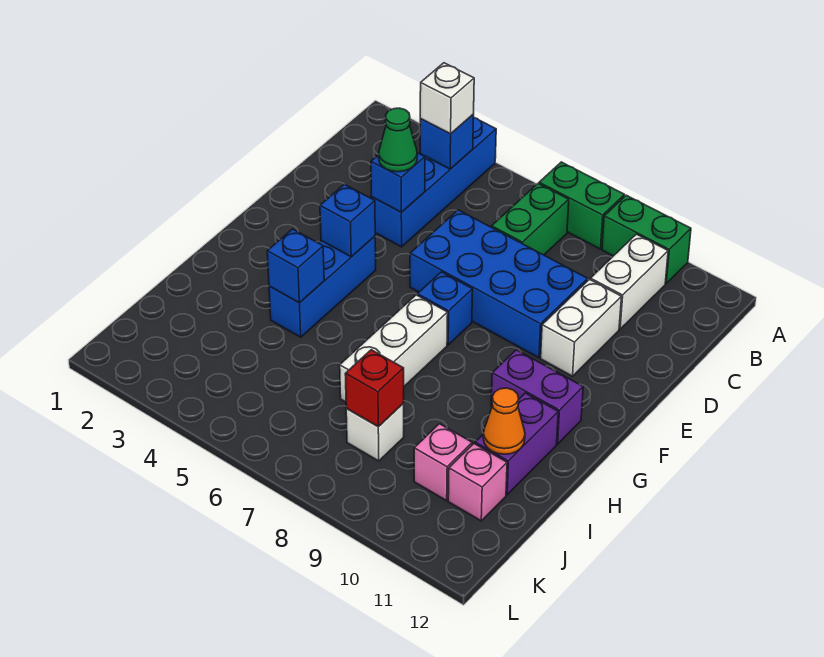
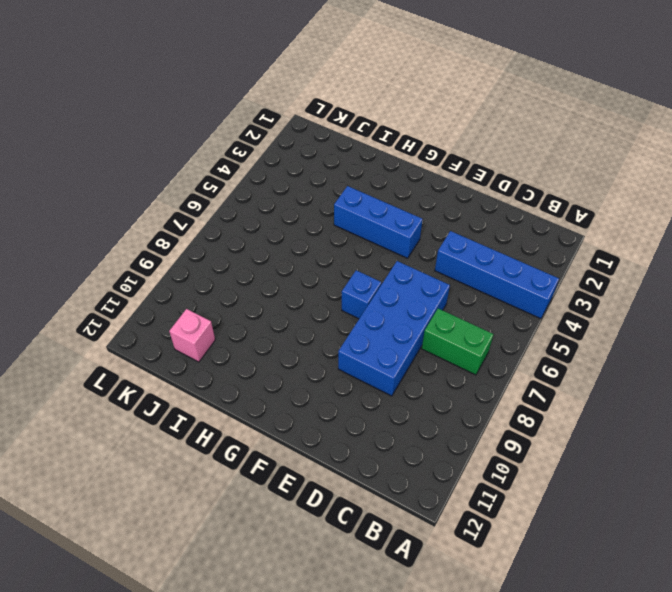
none -> green 1x2 brick [539,162,625,249]
none -> green 1x2 brick [602,195,691,283]
none -> white 1x2 brick [590,234,668,329]

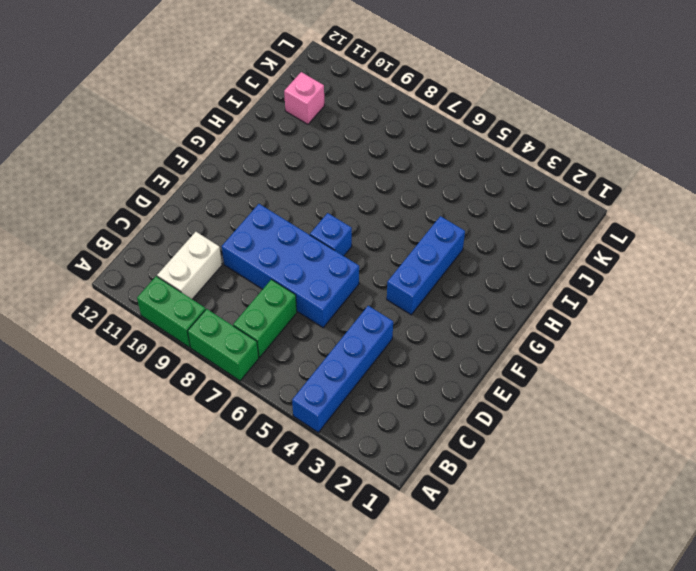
none -> white 1x2 brick [541,279,621,376]
none -> white 1x3 brick [340,295,448,402]
none -> purple 1x2 brick [491,350,583,444]

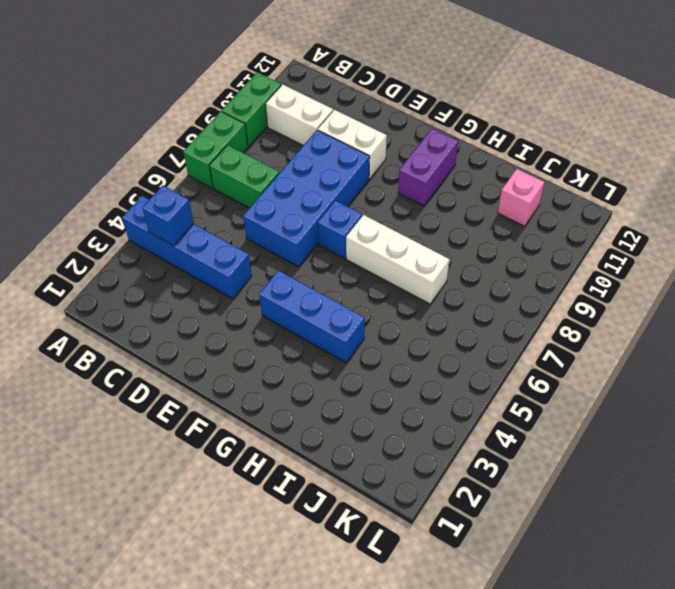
none -> purple 1x2 brick [475,393,558,495]
none -> white 1x1 brick [346,403,404,461]
none -> pink 1x1 brick [414,424,472,501]

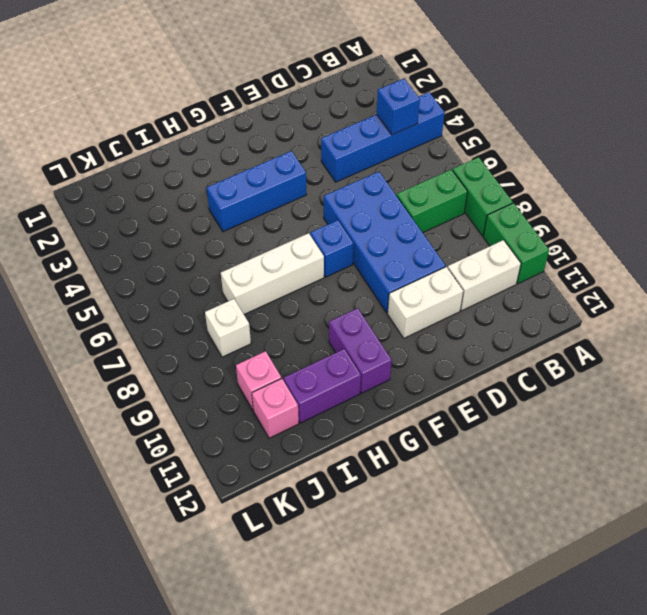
none -> blue 1x1 brick [371,153,425,212]
none -> blue 1x1 brick [320,184,375,257]
none -> blue 1x1 brick [267,229,324,303]

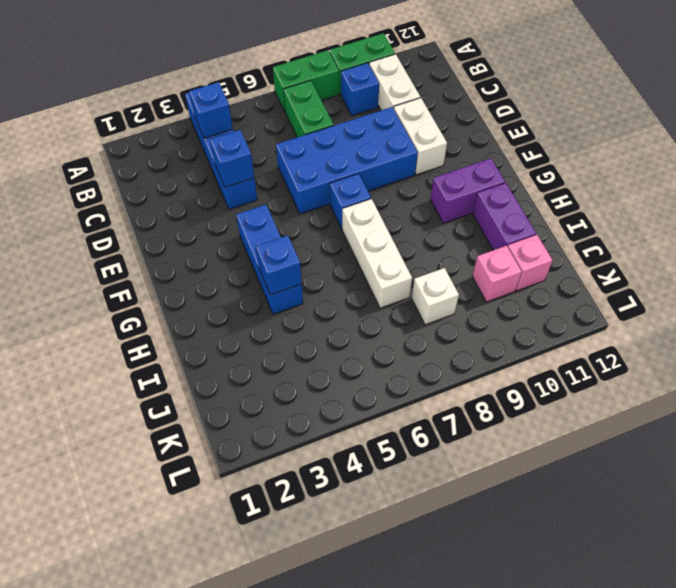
blue 1x1 brick [341,63,379,116] -> blue 1x1 brick moved to [320,184,375,257]
none -> orange 1x1 cone [483,388,525,454]
none -> red 1x1 brick [345,350,404,427]
none -> white 1x1 brick [420,63,474,134]

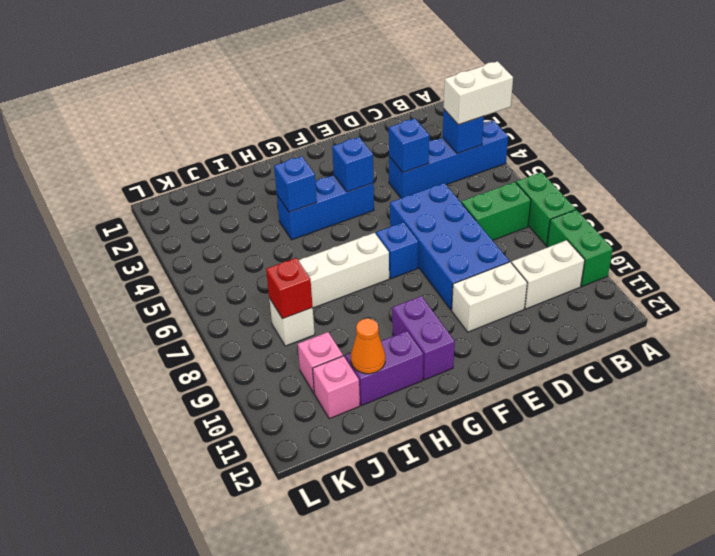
white 1x2 brick [444,61,513,125] -> white 1x1 brick [420,63,474,134]
none -> green 1x1 cone [379,108,417,172]

